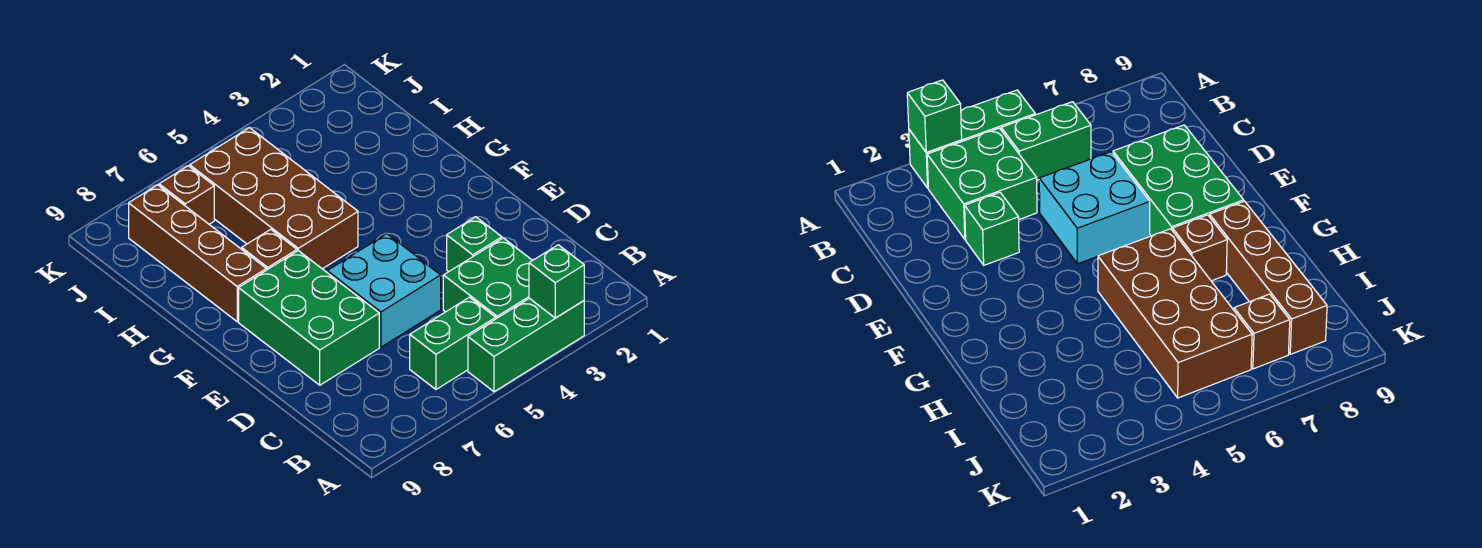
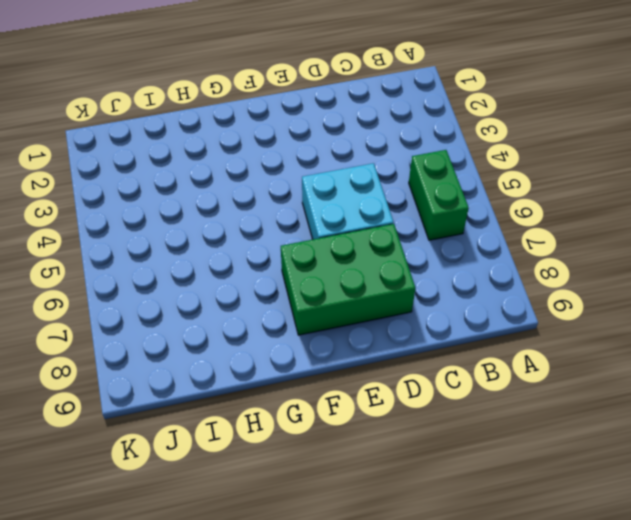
none -> green 1x3 brick [468,298,584,392]
none -> green 2x2 brick [443,238,532,319]

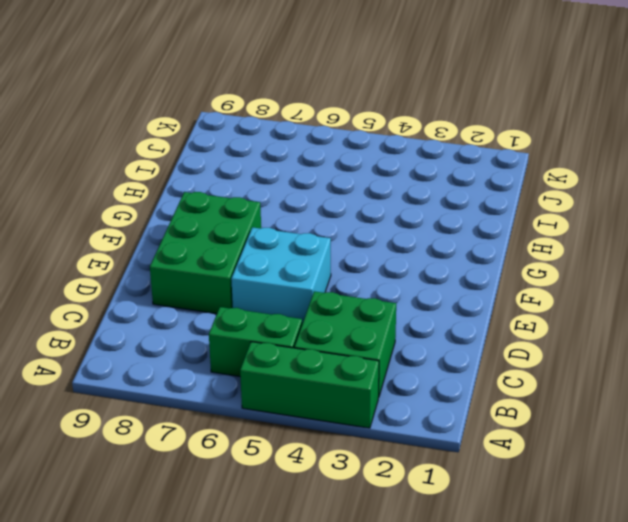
none -> green 1x1 brick [447,217,502,272]
none -> brown 2x4 brick [190,128,358,269]

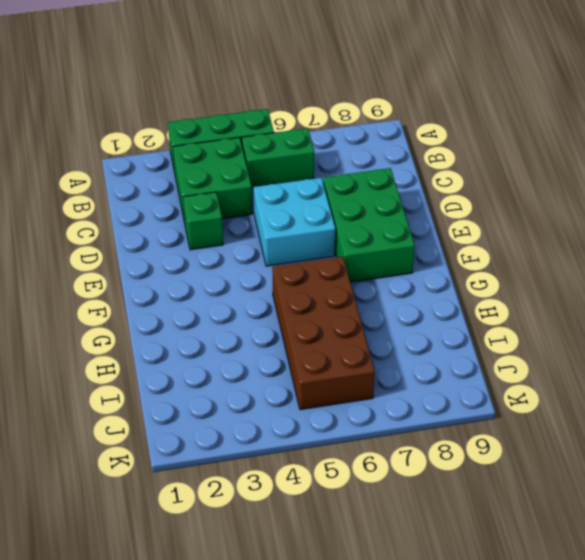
none -> brown 1x1 brick [242,229,297,270]
none -> brown 1x4 brick [129,185,266,322]

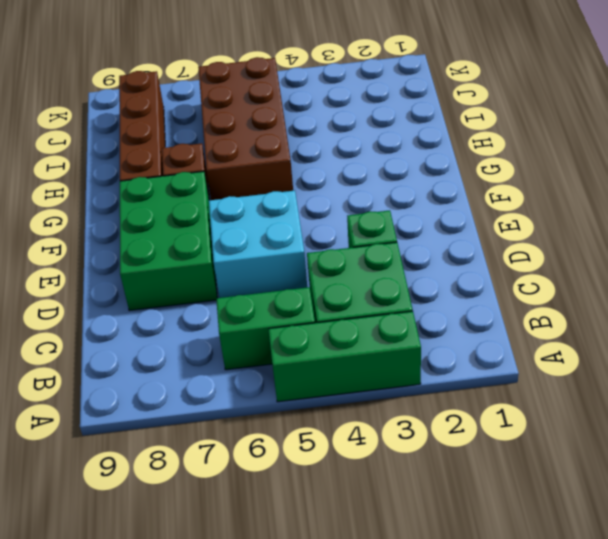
none -> brown 1x1 brick [159,166,214,224]
none -> green 1x1 brick [529,245,584,318]

